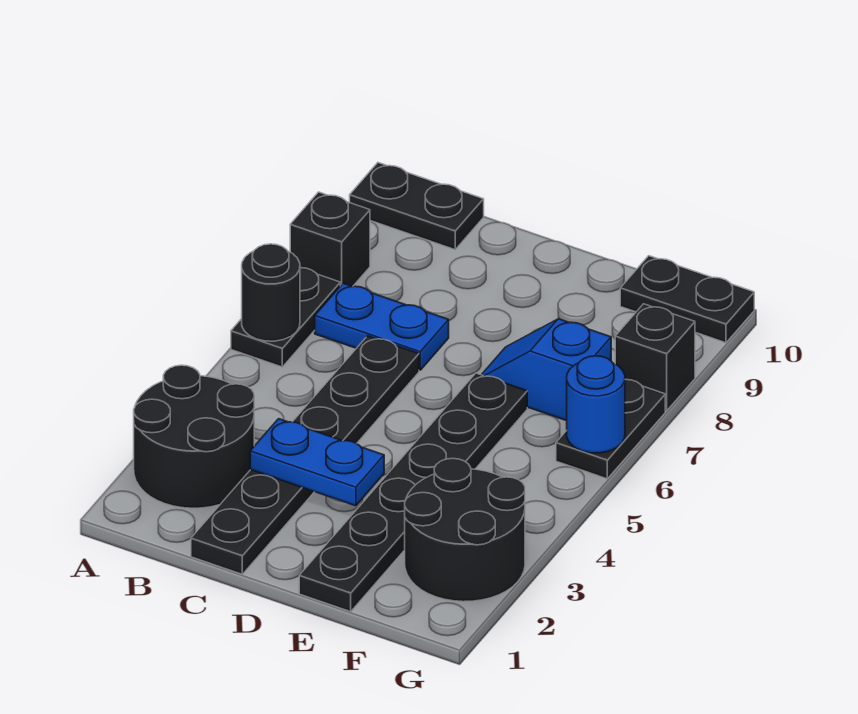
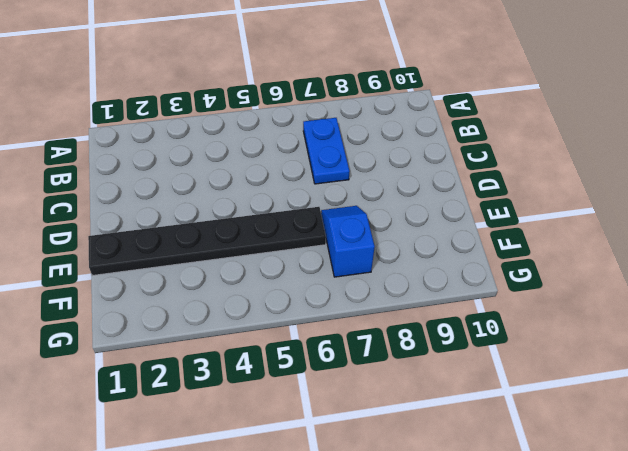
none -> black 2x2 round brick [134,365,254,508]
none -> black 1x2 plate [231,268,340,367]
none -> black 1x1 brick [290,192,370,286]

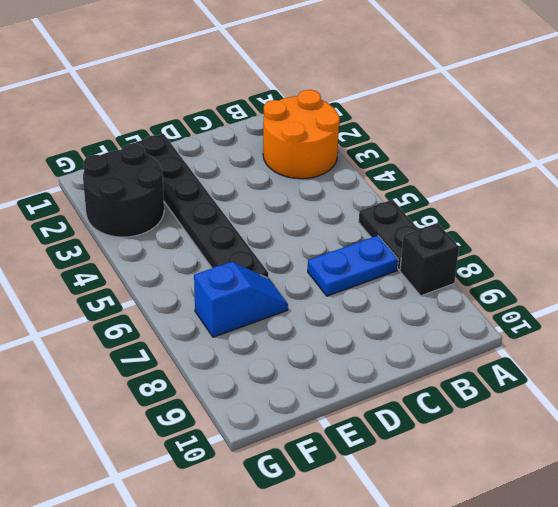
orange 2x2 round brick [263,90,340,179] -> black 2x2 round brick [134,365,254,508]
none -> black 1x2 plate [350,163,484,250]
none -> black 1x6 plate [191,336,419,574]
none -> black 1x2 plate [620,256,754,343]

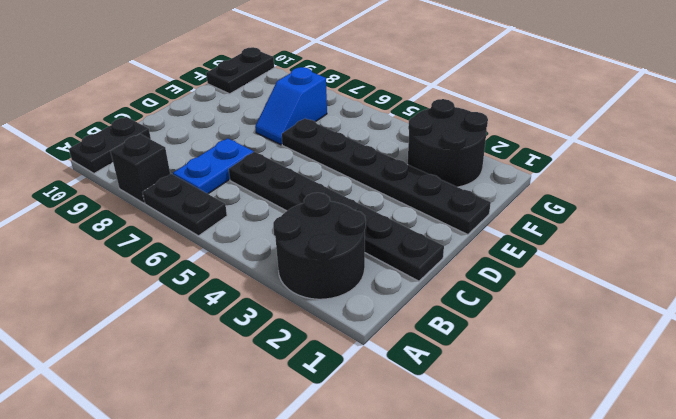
none -> black 1x2 plate [556,380,665,479]
none -> black 1x1 brick [615,304,695,411]
none -> black 1x1 round brick [242,244,300,341]

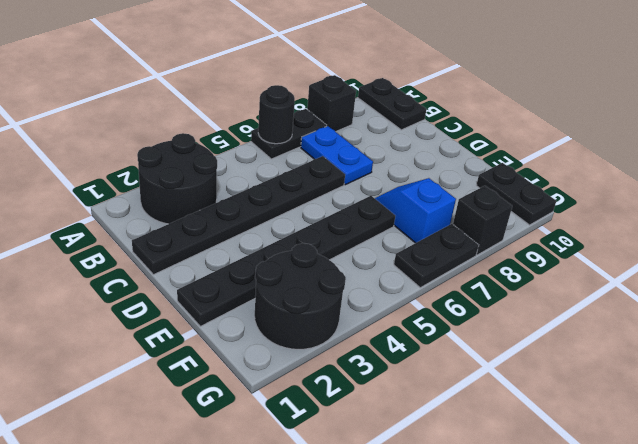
none -> blue 1x2 plate [250,419,384,506]
none -> blue 1x1 round brick [567,356,625,453]

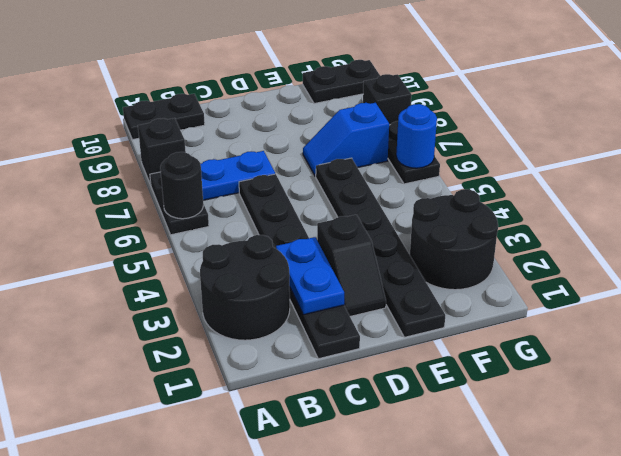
blue 1x2 plate [276,237,344,315] -> blue 1x2 plate turned to [250,419,384,506]
black 1x2 slope [317,215,386,316] -> none

